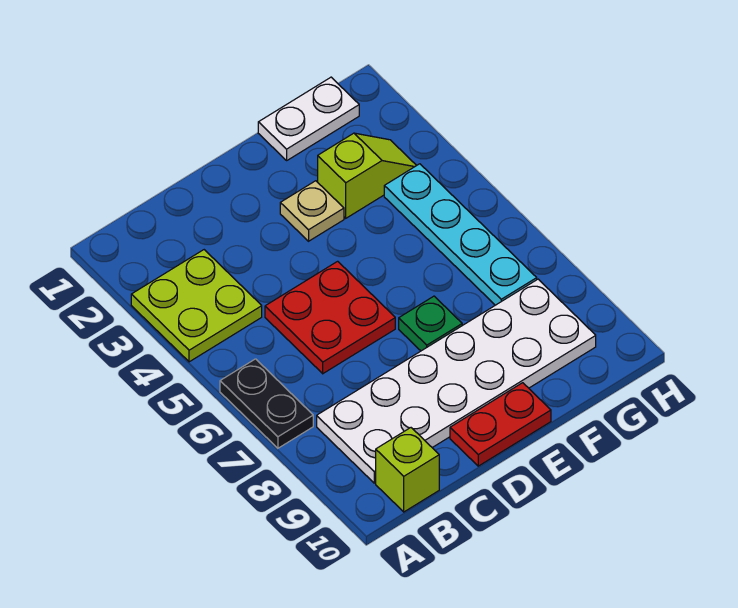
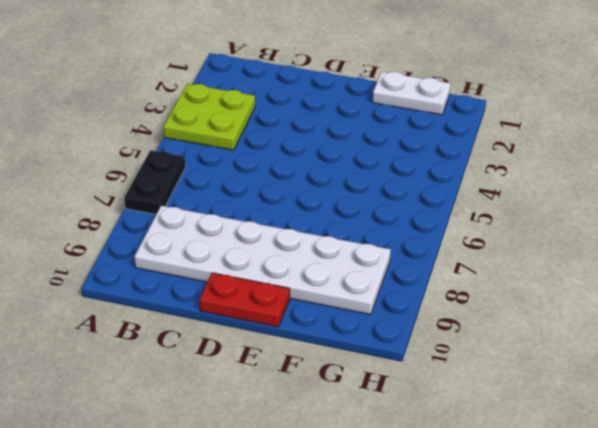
none -> lime 1x1 brick [376,428,439,512]
none -> red 2x2 plate [265,261,395,374]

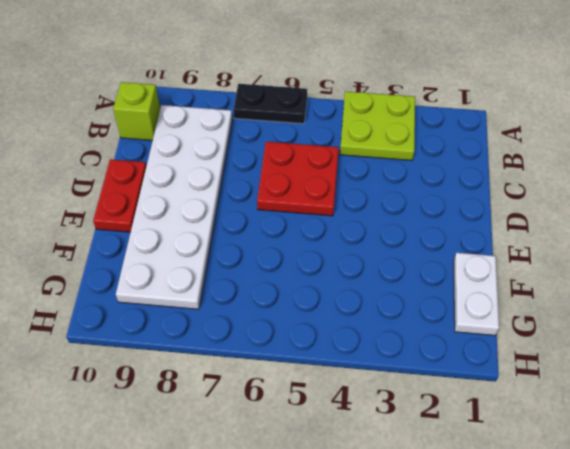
none -> tan 1x1 plate [280,181,344,241]
none -> green 1x1 plate [399,296,462,351]

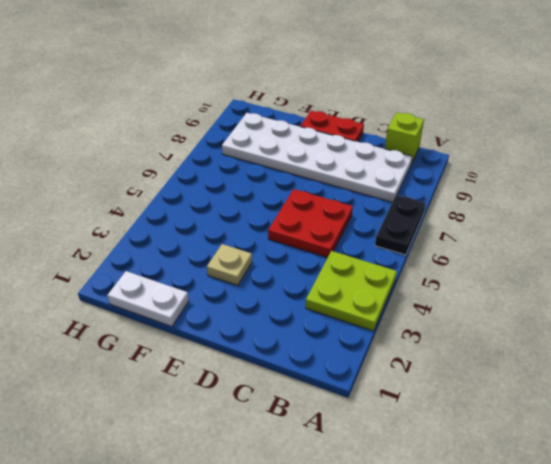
none -> green 1x1 plate [399,296,462,351]
none -> lime 1x2 slope [318,133,417,218]

